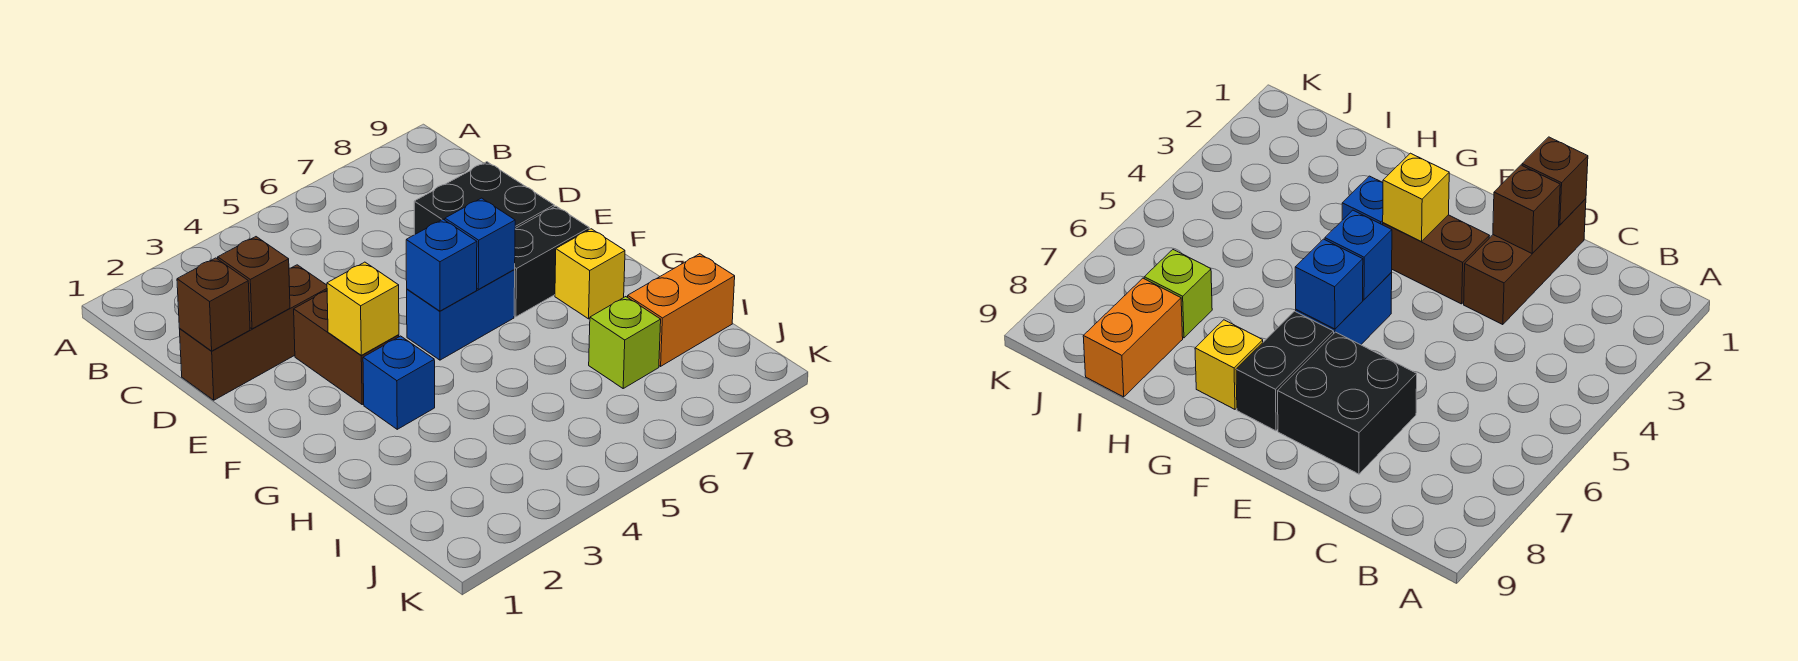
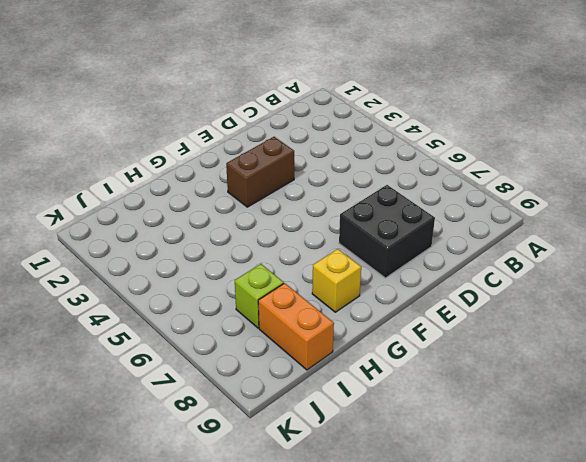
none -> brown 1x3 brick [180,265,327,400]
none -> blue 1x2 brick [407,270,515,360]
none -> black 1x2 brick [514,206,589,317]

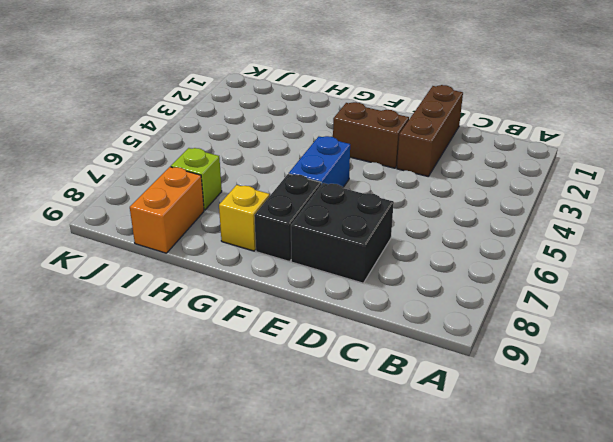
none -> blue 1x1 brick [363,336,435,429]
none -> brown 1x1 brick [177,258,250,351]
none -> brown 1x1 brick [218,237,290,329]

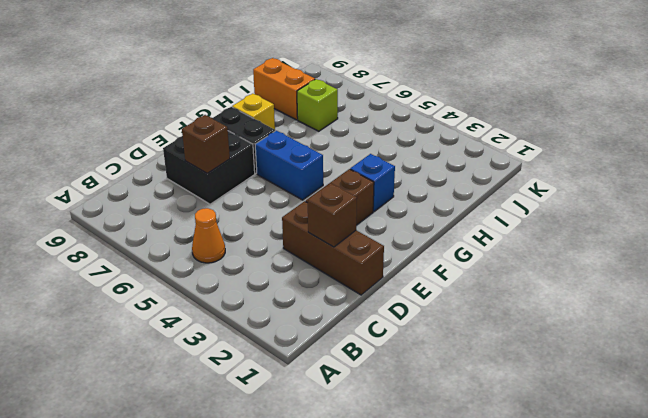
orange 1x1 cone [192,208,225,263] -> none
brown 1x1 brick [182,115,230,173] -> brown 1x1 brick moved to [177,258,250,351]
none -> yellow 1x1 brick [327,262,399,355]
none -> blue 1x1 brick [406,219,477,311]
none -> blue 1x1 brick [445,198,515,289]

